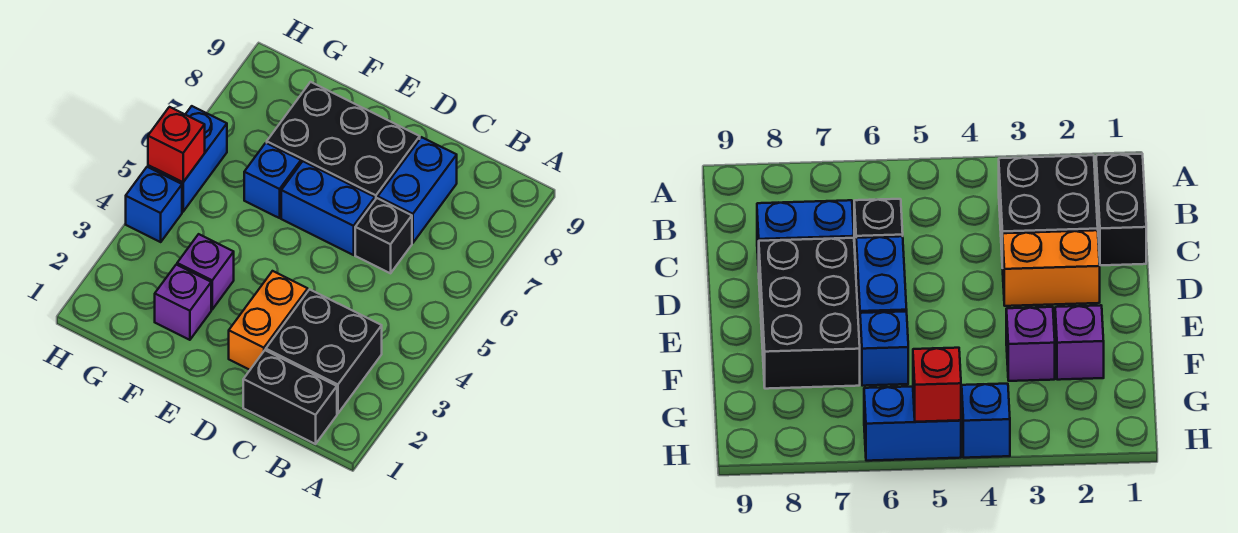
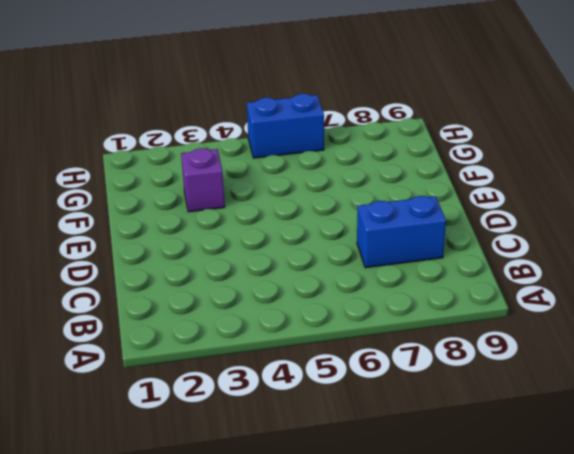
none -> black 1x2 brick [243,350,337,444]
none -> black 2x2 brick [266,289,382,414]
none -> black 1x1 brick [355,198,412,273]

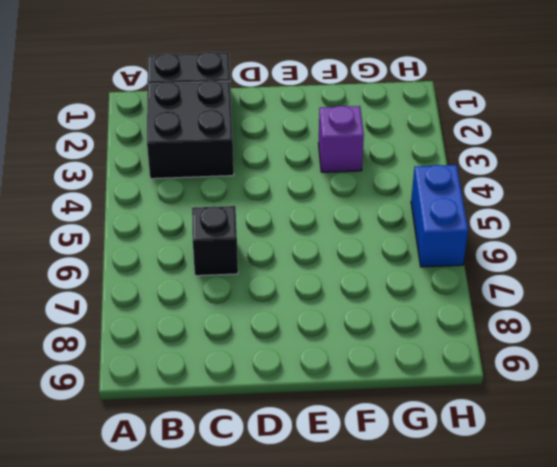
none -> blue 1x2 brick [378,137,457,243]
none -> orange 1x2 brick [229,271,308,370]
none -> blue 1x2 brick [281,161,375,255]

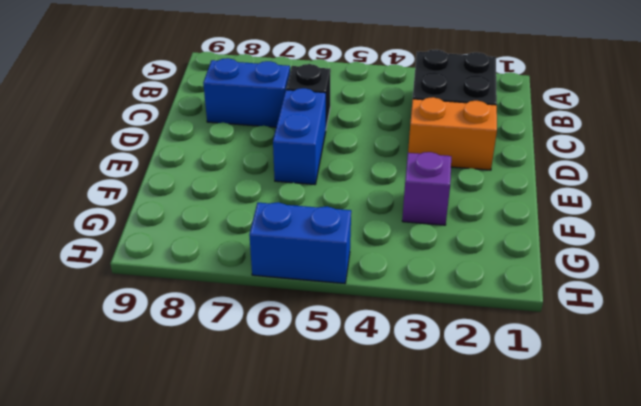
none -> black 1x2 brick [243,350,337,444]
none -> black 2x3 brick [267,82,420,200]
none -> purple 1x1 brick [155,265,211,340]

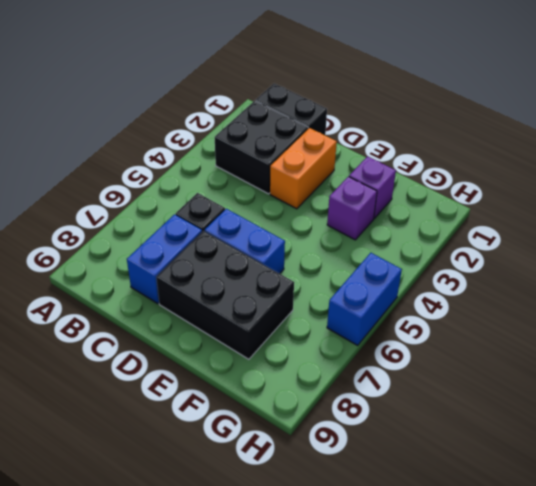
none -> blue 1x1 brick [244,143,301,218]
none -> blue 1x1 brick [126,167,182,242]
none -> red 1x1 brick [148,107,205,182]

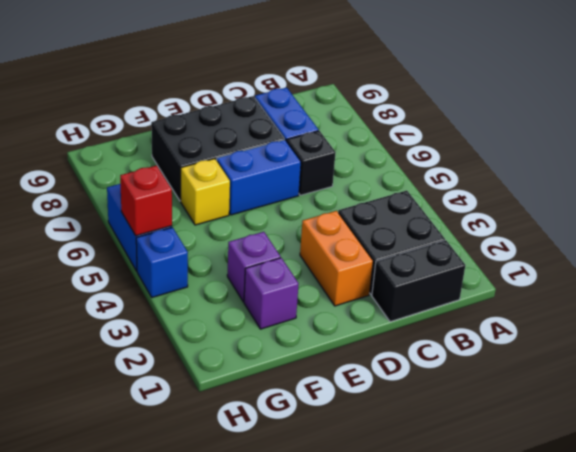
yellow 1x1 brick [181,159,230,225] -> blue 1x1 brick [244,143,301,218]

